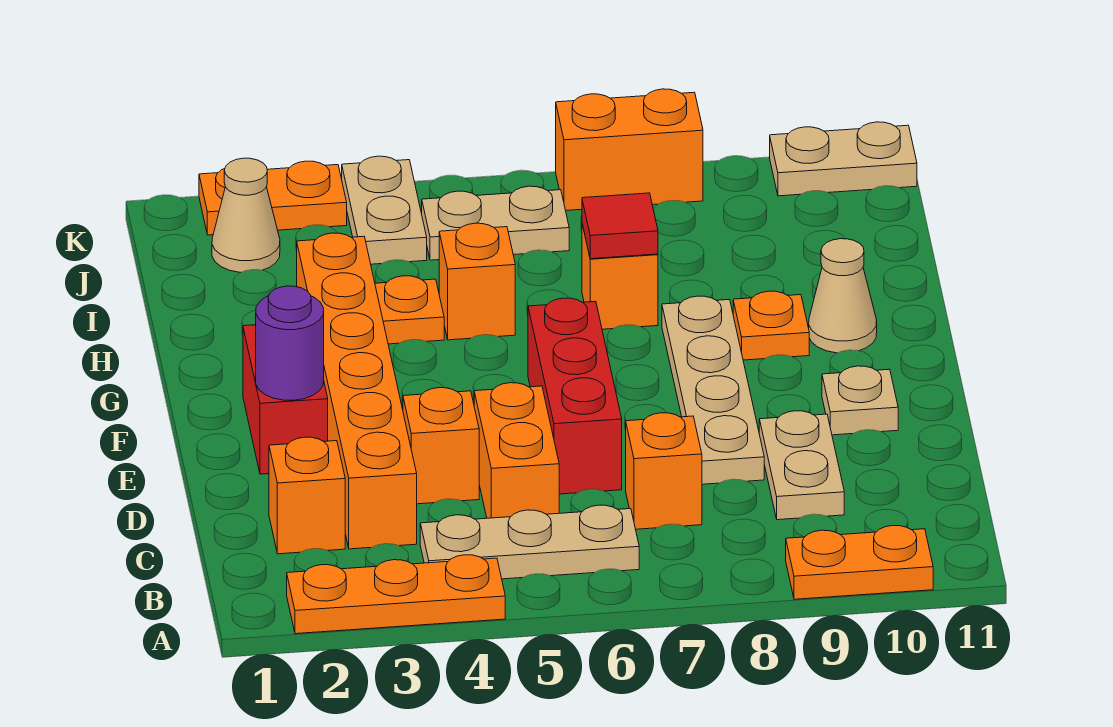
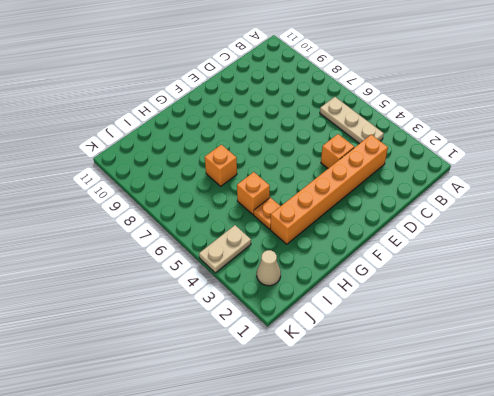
none -> orange 1x3 plate [287,555,505,634]
none -> orange 1x2 plate [786,526,933,599]
none -> orange 1x1 brick [269,437,345,554]

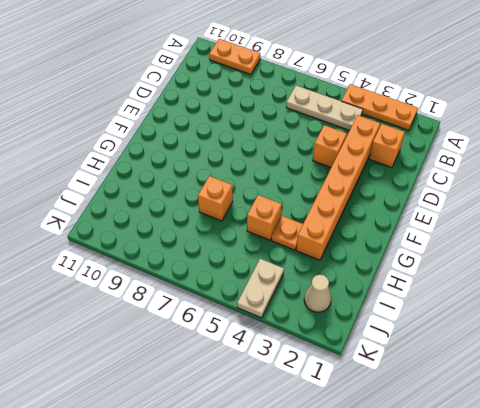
none -> orange 1x2 brick [474,383,559,518]
none -> orange 1x1 brick [626,413,702,529]
none -> tan 1x2 plate [759,411,844,520]

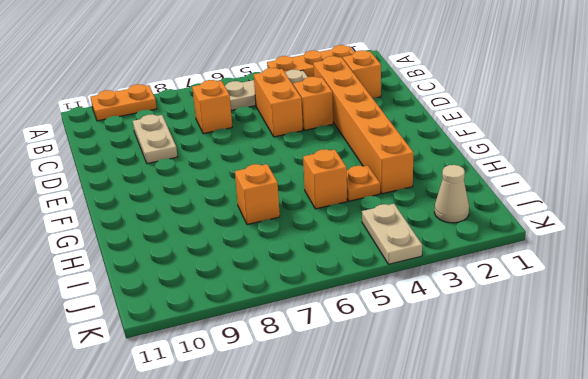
none -> red 1x3 brick [528,298,622,494]
none -> tan 1x4 plate [662,296,764,484]
none -> red 1x2 brick [243,325,328,474]

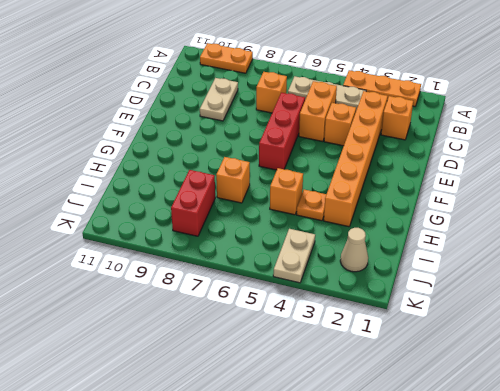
red 1x2 brick [171,170,215,236] -> red 1x2 brick moved to [243,325,328,474]
none -> tan 1x4 plate [662,296,764,484]
none -> tan 1x1 plate [822,366,898,435]
none -> orange 1x1 plate [733,291,809,360]

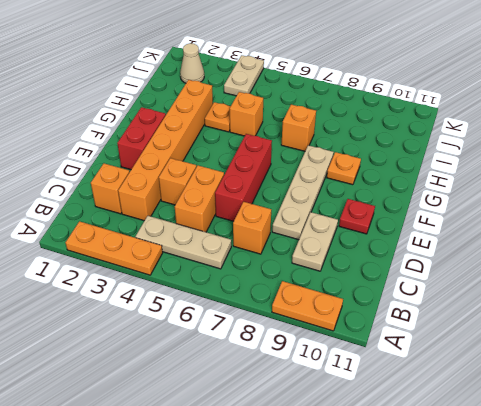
red 1x1 plate [339,199,375,234] -> tan 1x1 plate [822,366,898,435]
none -> tan 1x1 cone [809,239,877,353]
none -> tan 1x2 plate [422,186,569,260]
none -> orange 1x2 plate [199,161,347,235]

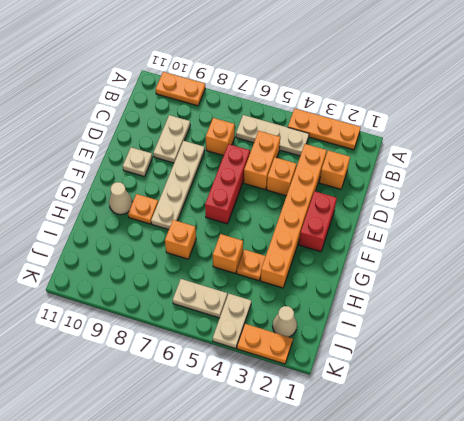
none -> orange 1x2 brick [556,89,703,210]
none -> tan 1x2 plate [770,122,917,196]
none -> purple 1x1 round brick [256,286,324,400]

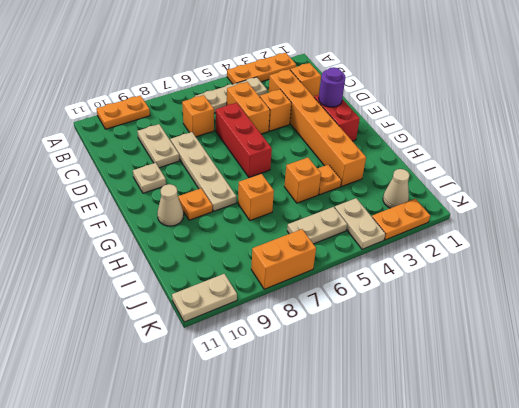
none -> red 1x1 tile [582,193,658,259]

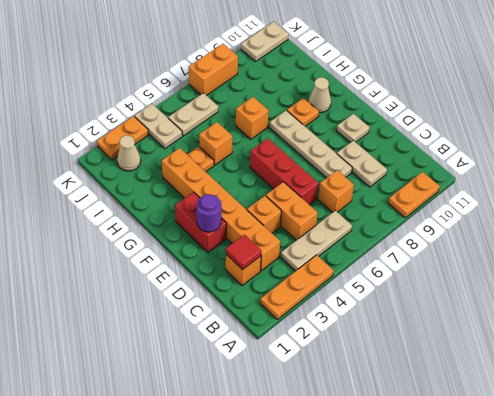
red 1x1 tile [226,235,261,270] -> red 1x1 tile moved to [582,193,658,259]

